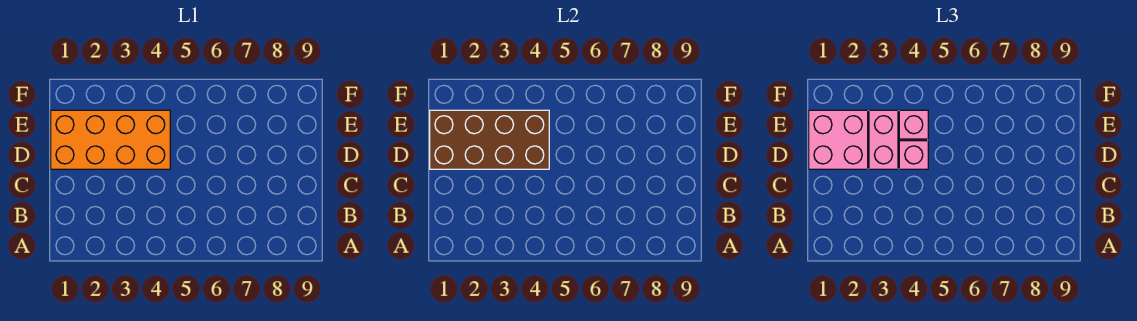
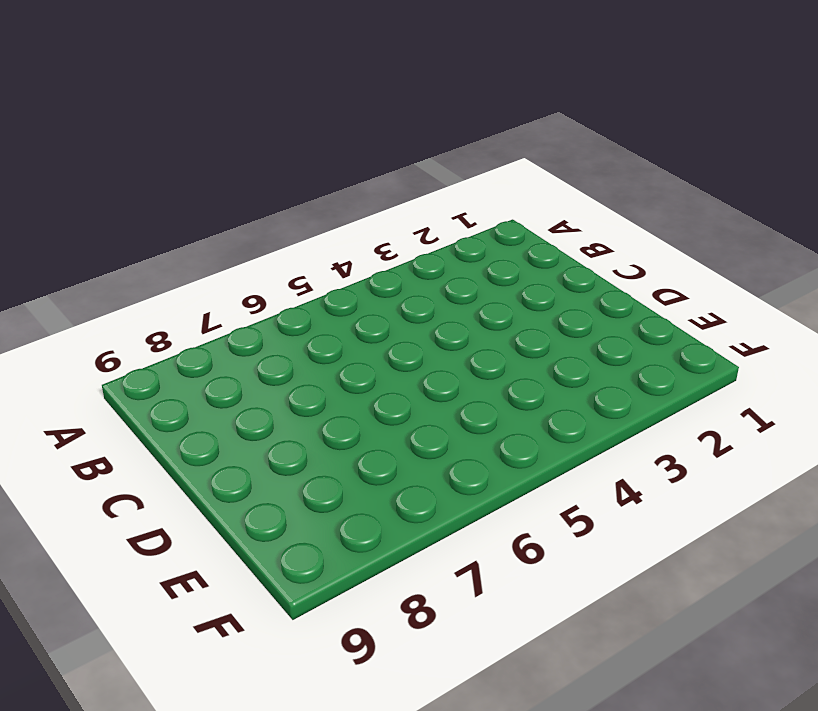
none -> orange 2x4 brick [51,110,170,169]
none -> brown 2x4 brick [430,110,549,169]

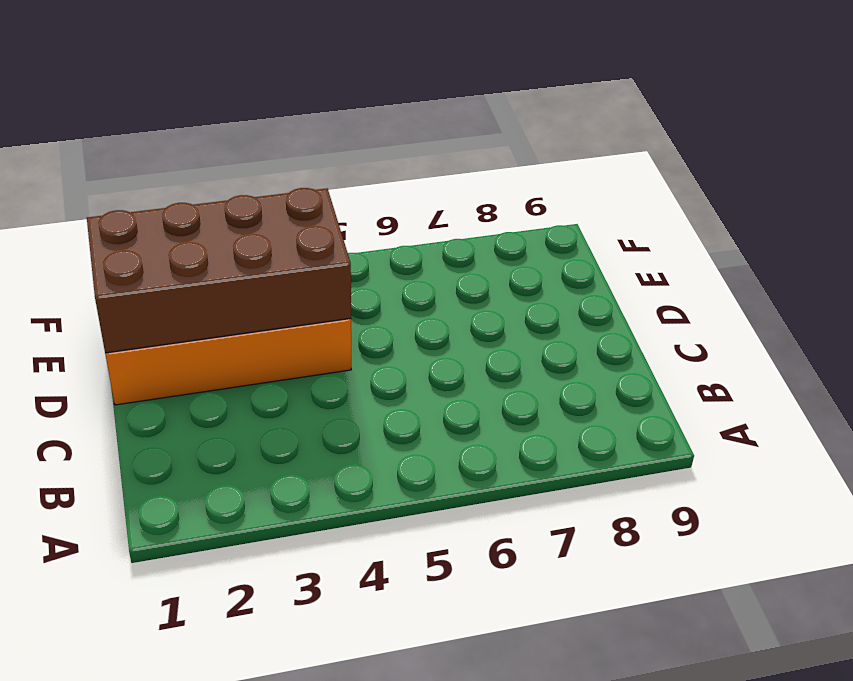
none -> pink 2x2 brick [809,110,868,169]
none -> pink 1x2 brick [869,110,898,169]

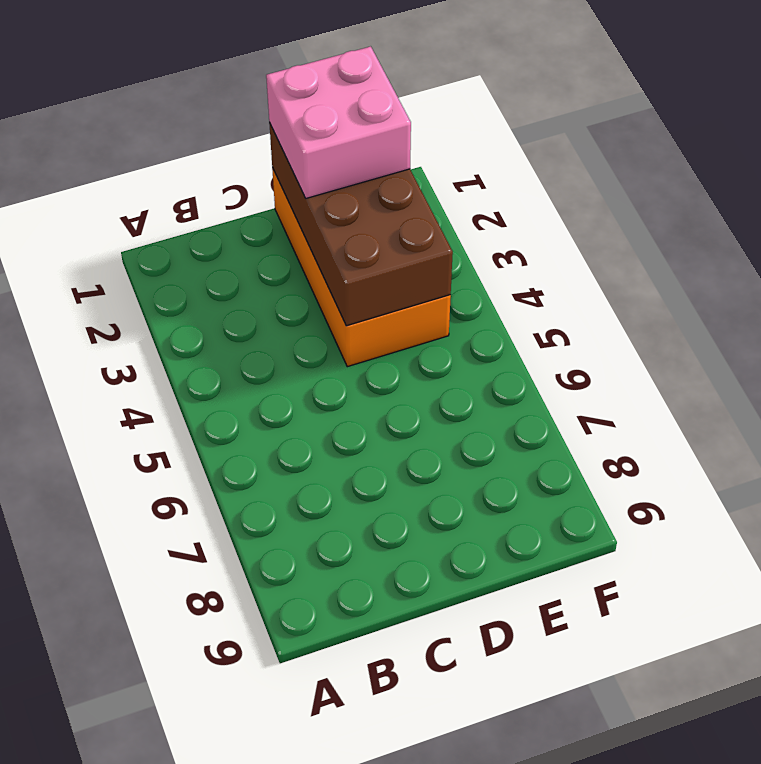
none -> pink 1x2 brick [869,110,898,169]
none -> pink 1x1 brick [899,141,928,169]

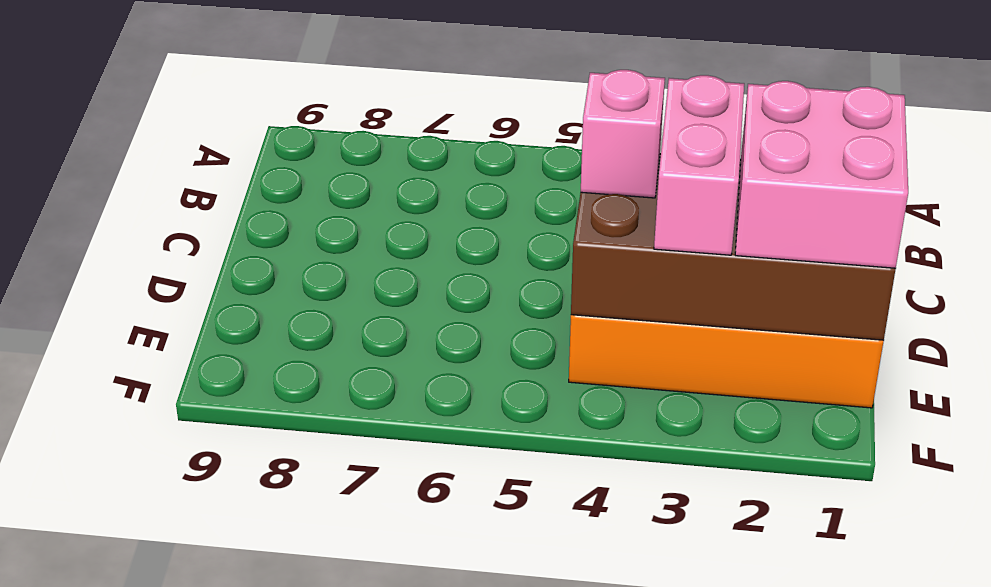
none -> pink 1x1 brick [899,110,928,139]

